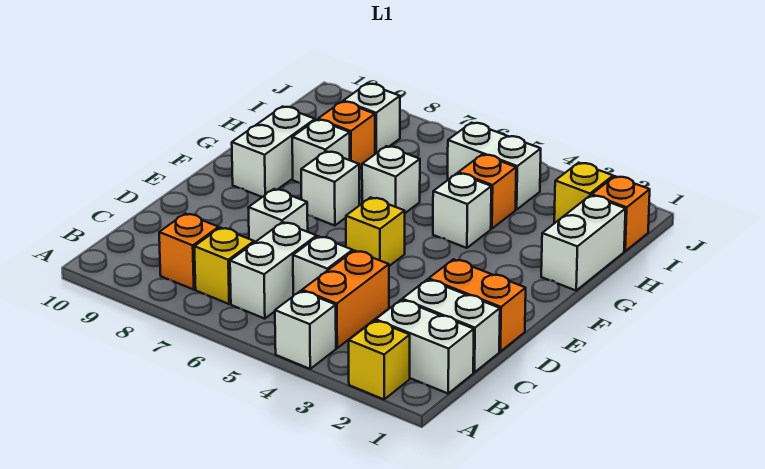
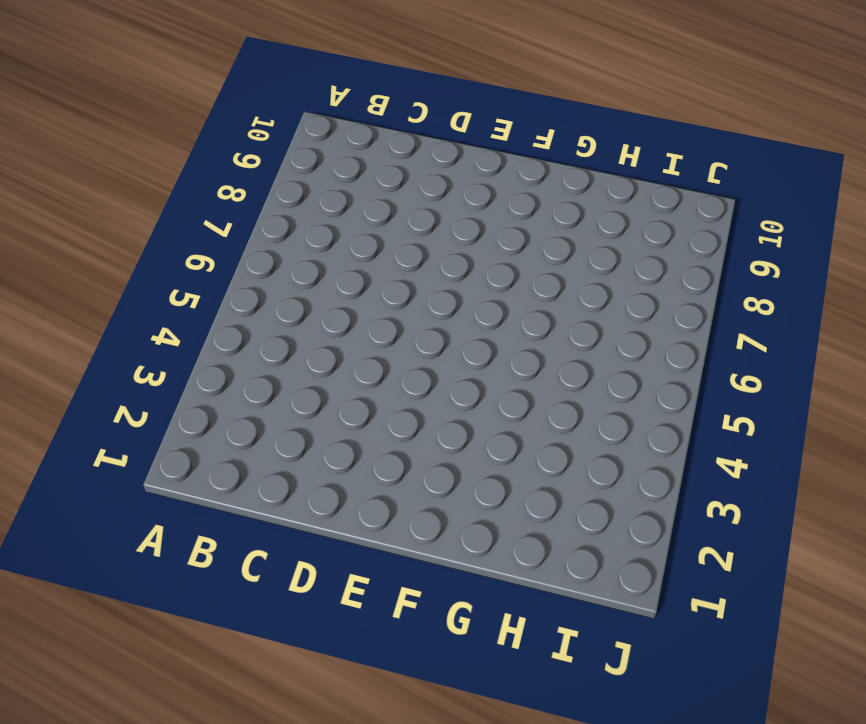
none -> yellow 1x1 brick [349,320,410,399]
none -> white 1x1 brick [275,291,336,369]
none -> white 1x2 brick [376,300,474,393]

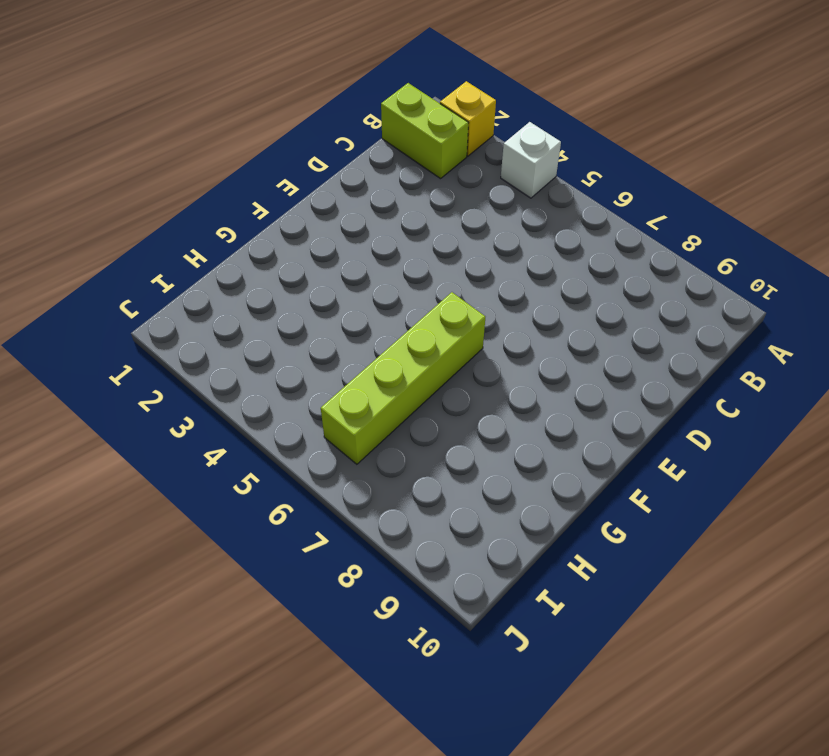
lime 1x2 brick [381,83,468,179] -> white 1x2 brick [376,300,474,393]
lime 1x4 brick [321,292,485,464] -> white 1x1 brick [362,146,420,213]
none -> orange 1x2 brick [302,251,389,348]
none -> white 1x2 brick [230,222,317,319]
none -> yellow 1x1 brick [194,228,254,304]

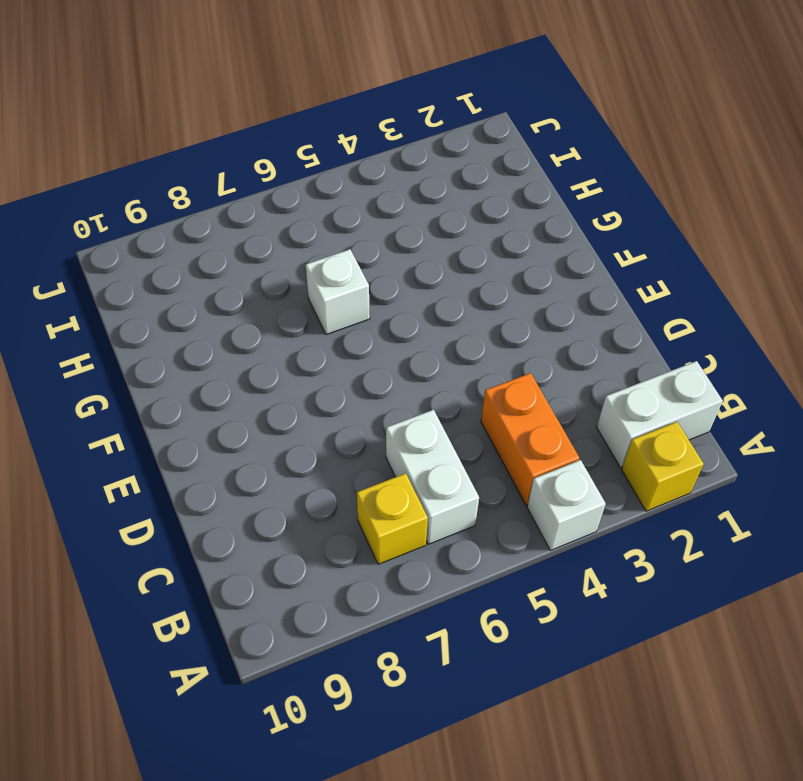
none -> orange 1x1 brick [159,214,219,290]
none -> white 1x2 brick [402,279,500,372]
none -> white 1x1 brick [293,236,353,296]

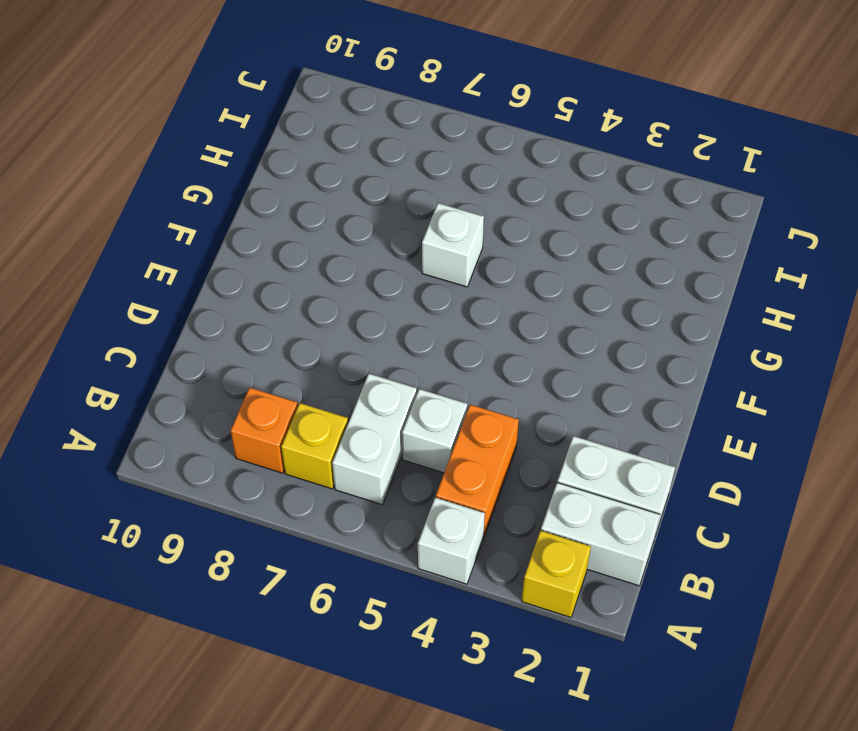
none -> orange 1x2 brick [429,259,526,351]
none -> white 1x1 brick [248,189,308,243]
none -> yellow 1x1 brick [346,197,405,266]

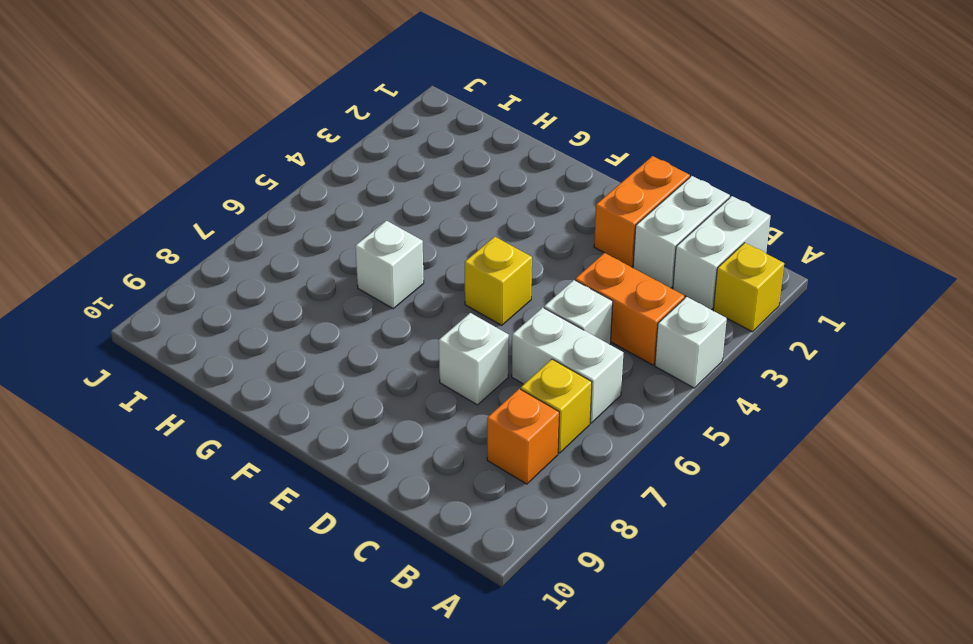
none -> white 1x1 brick [301,151,359,226]
none -> white 1x2 brick [232,107,315,197]
none -> white 1x2 brick [541,195,626,290]

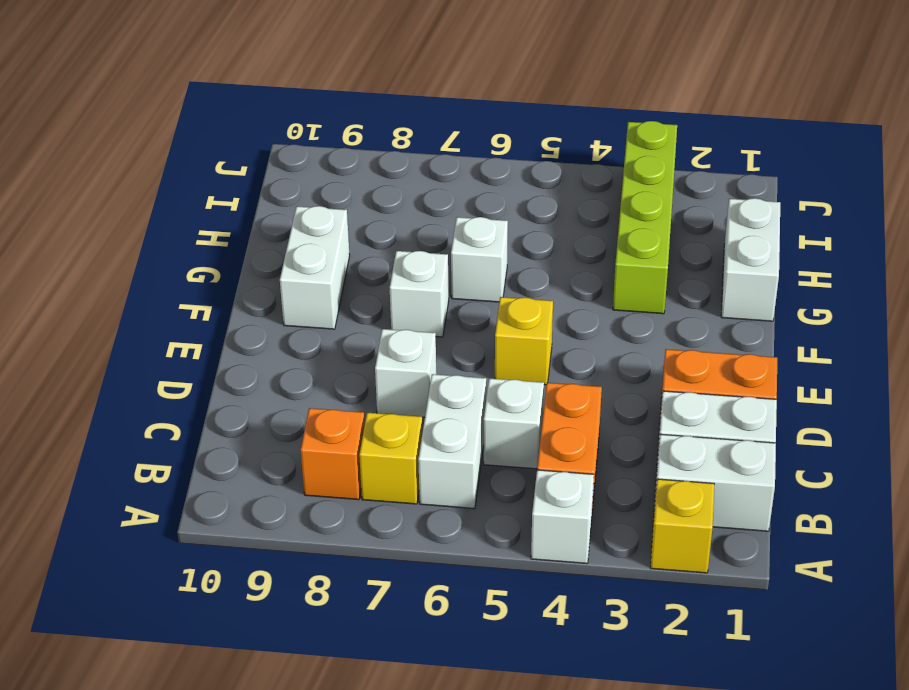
lime 1x4 brick [613,121,677,314] -> none
none -> white 1x1 brick [433,173,491,248]
none -> white 1x1 brick [292,120,350,183]
none -> orange 1x1 brick [458,154,516,229]

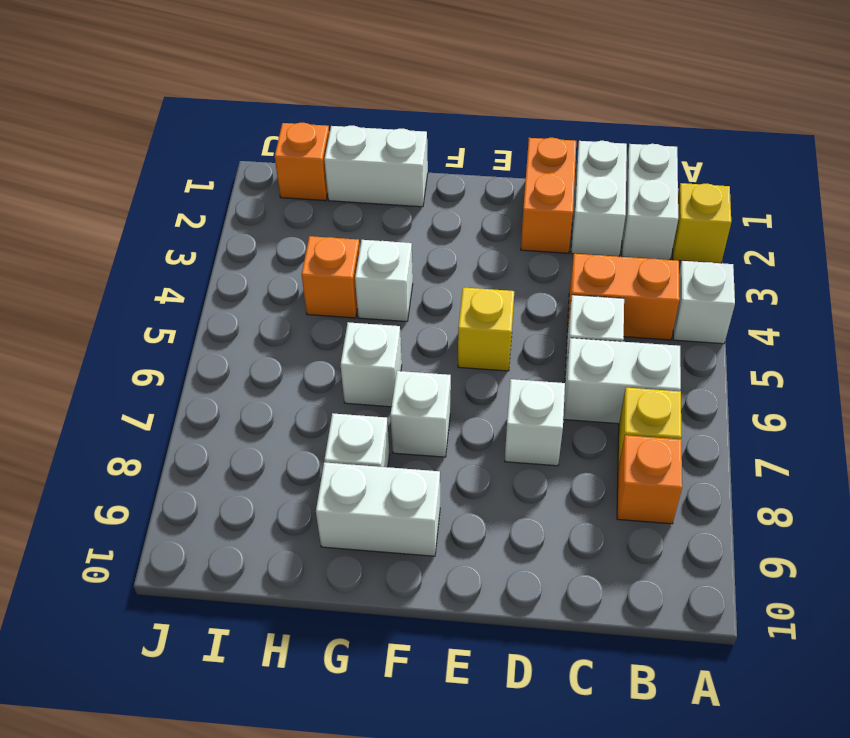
none -> orange 1x1 brick [318,102,375,168]
none -> yellow 1x1 brick [554,163,613,223]
none -> white 1x2 brick [448,123,541,210]

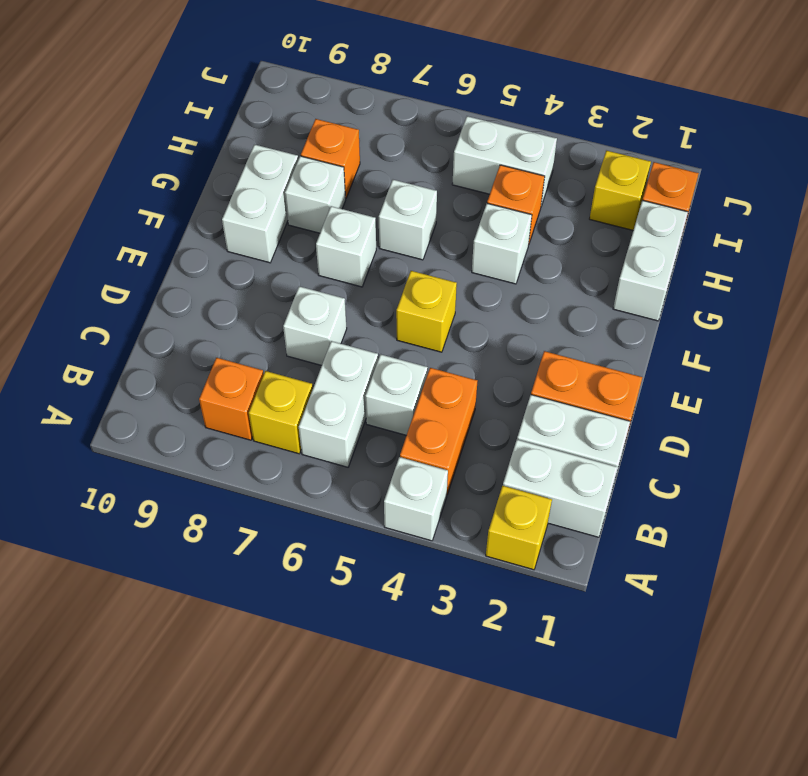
none -> white 1x1 brick [343,84,400,154]

